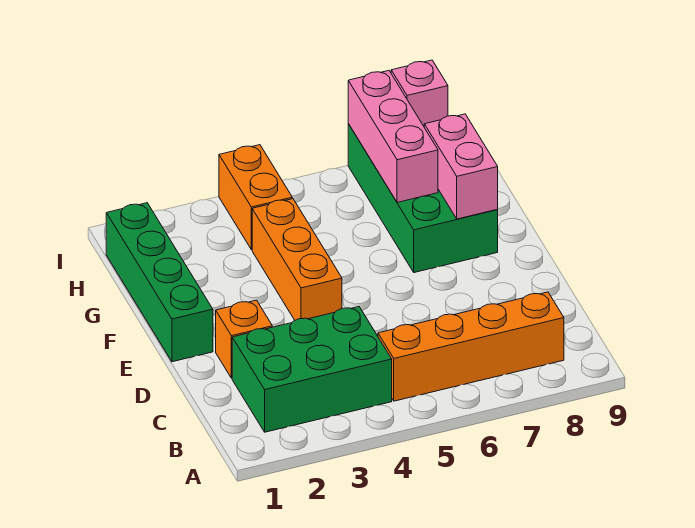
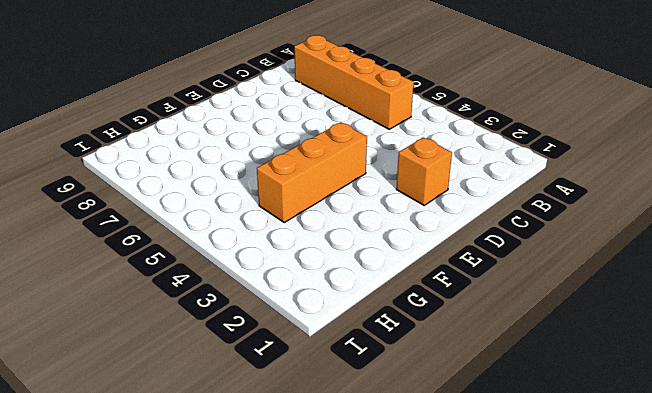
none -> green 2x3 brick [232,307,392,432]
none -> green 1x4 brick [106,203,213,362]

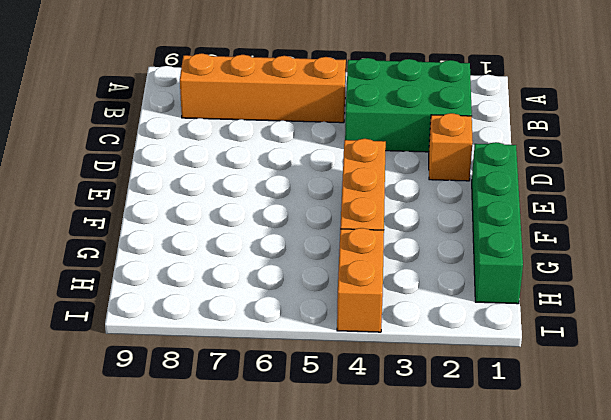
none -> green 2x4 brick [348,124,498,273]
none -> pink 1x2 brick [424,114,498,219]

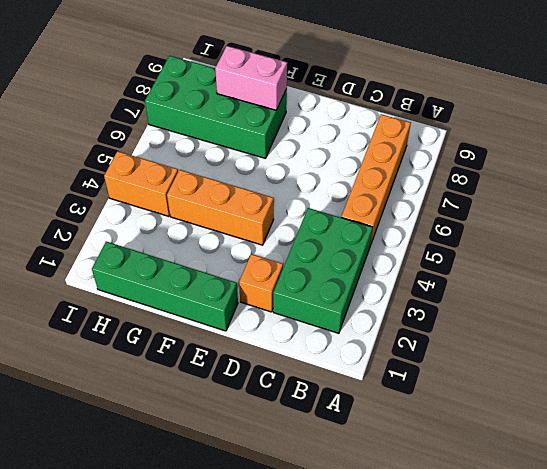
none -> pink 1x3 brick [348,71,438,202]
none -> pink 1x1 brick [391,60,448,126]

